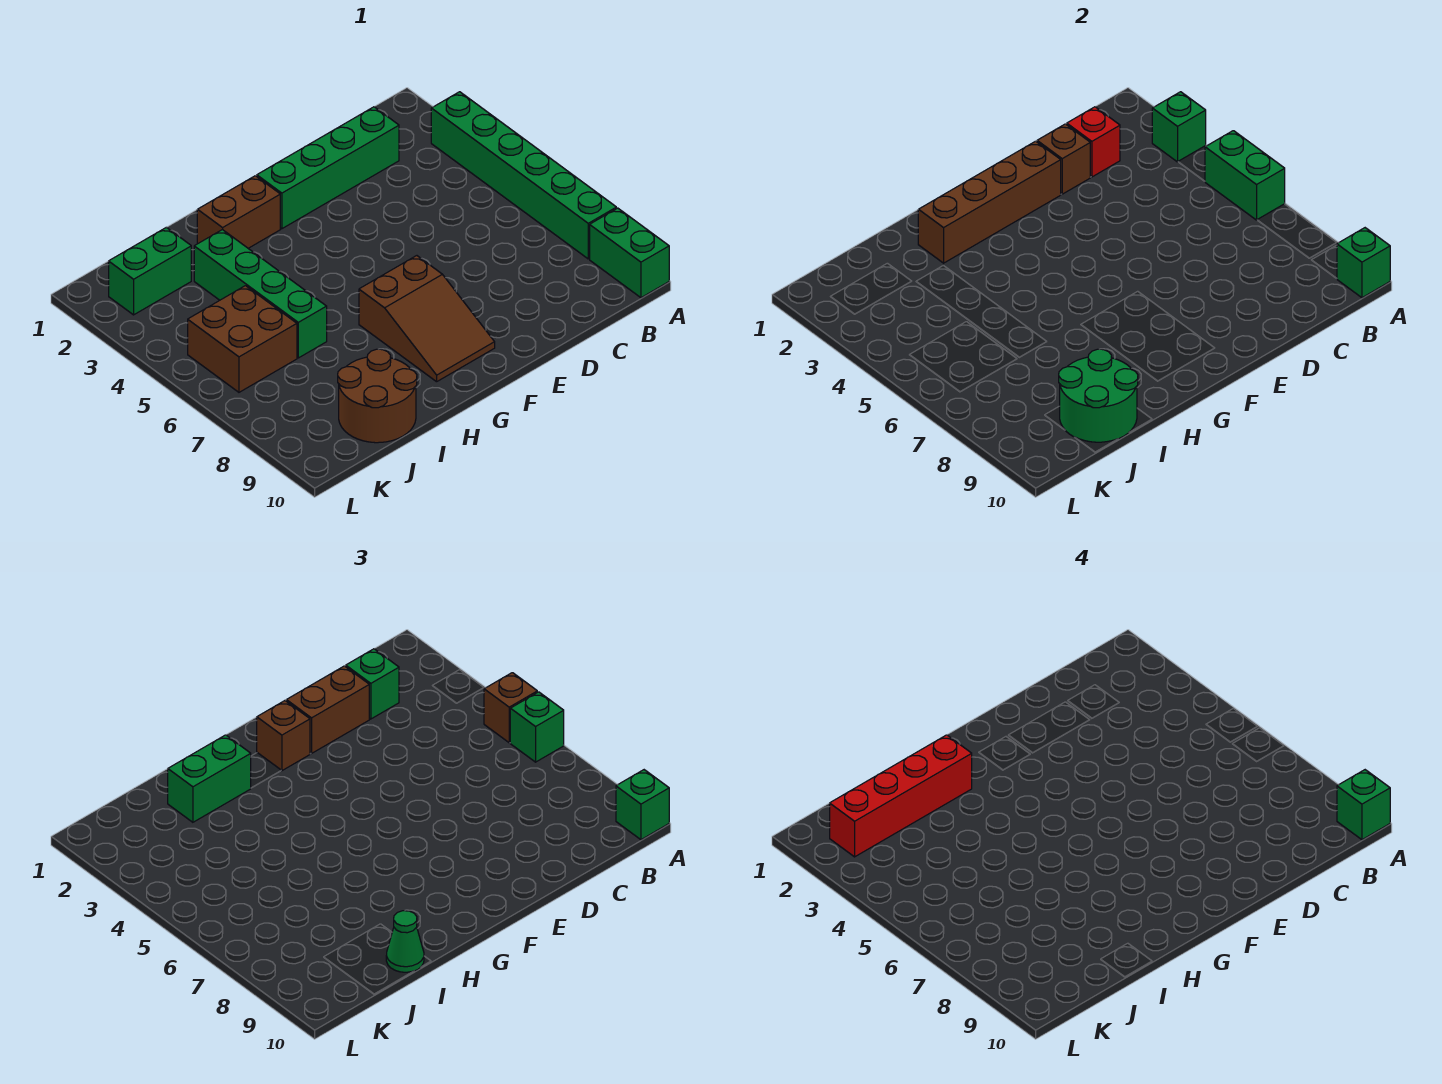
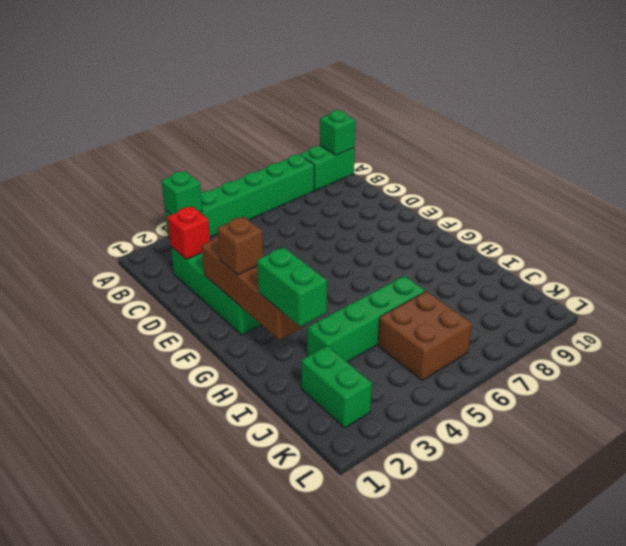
none -> brown 2x3 slope [359,256,495,382]
none -> brown 1x2 brick [197,176,280,248]
none -> brown 2x2 round brick [338,349,417,443]

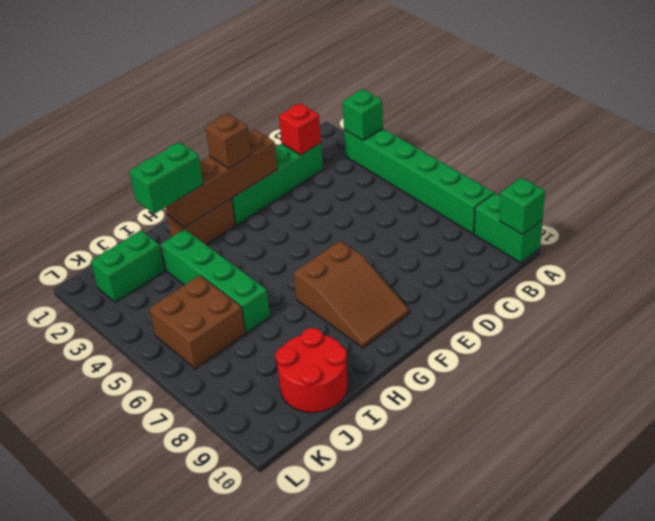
red 2x2 round brick [276,328,348,413] -> brown 2x2 round brick [338,349,417,443]
none -> green 1x2 brick [1205,131,1285,220]
none -> brown 1x1 brick [1037,124,1090,194]
none -> green 2x2 round brick [1059,349,1138,442]

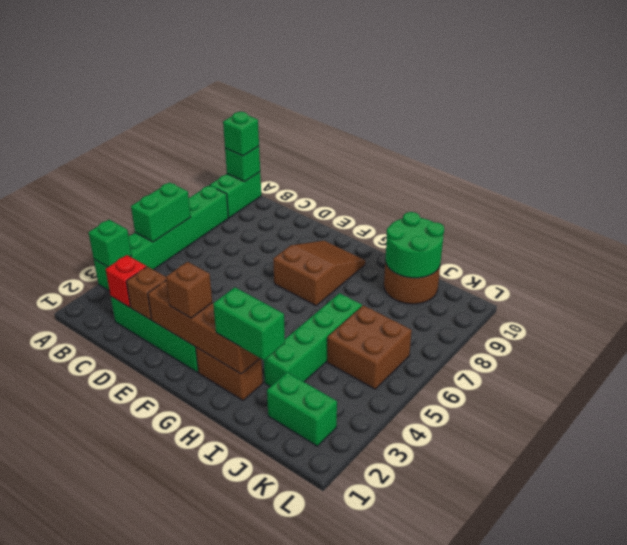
none -> brown 1x1 brick [484,673,537,743]
none -> green 1x1 brick [510,692,564,762]
none -> green 1x1 brick [346,649,399,719]

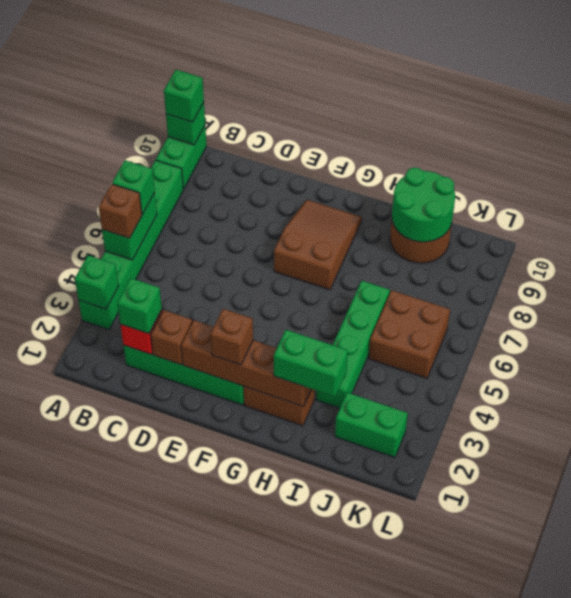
none -> brown 1x2 brick [286,666,369,753]
none -> green 1x1 cone [386,911,424,972]
none -> green 1x1 brick [1337,770,1390,840]

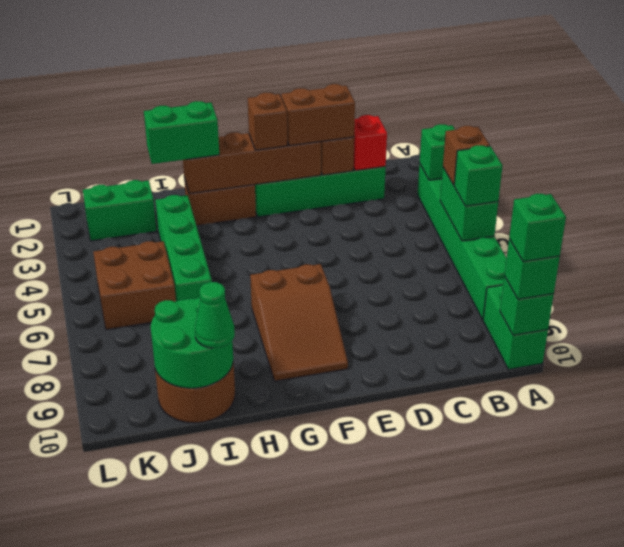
none -> green 1x1 brick [346,649,399,719]
none -> red 1x4 brick [830,735,972,857]

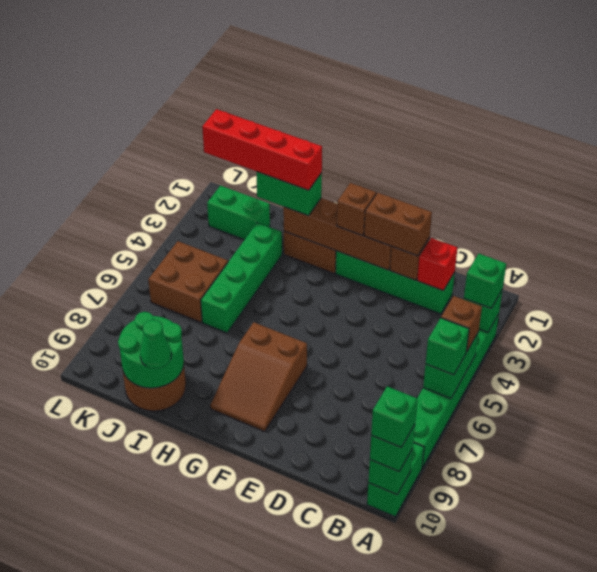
green 1x1 brick [464,254,506,308] -> green 1x1 brick moved to [346,649,399,719]

